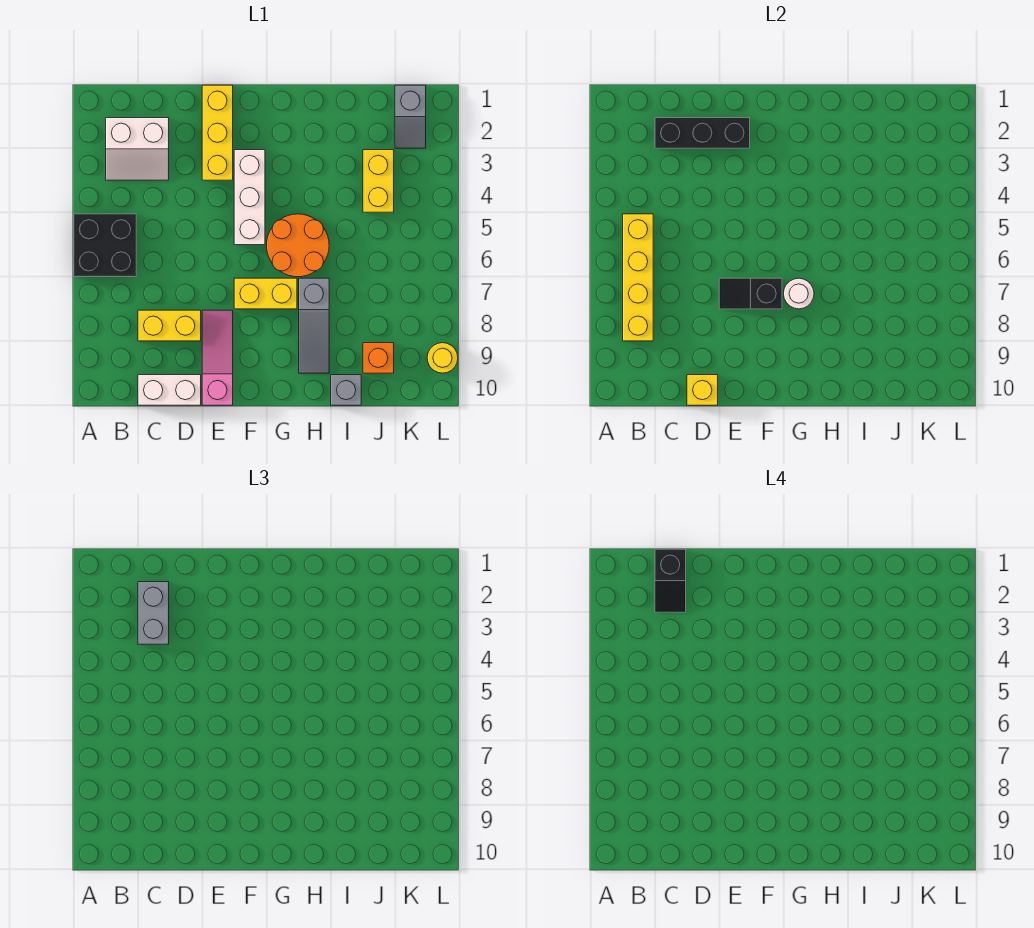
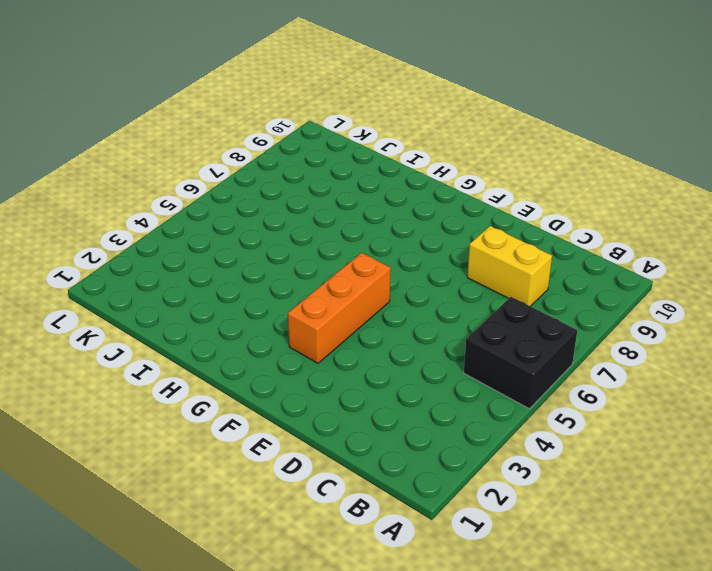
orange 1x3 brick [288,253,391,363] -> white 1x3 brick [234,150,265,245]
none -> white 2x2 slope [106,118,169,180]
none -> white 1x2 brick [138,375,201,405]
none -> yellow 1x3 brick [202,85,233,180]

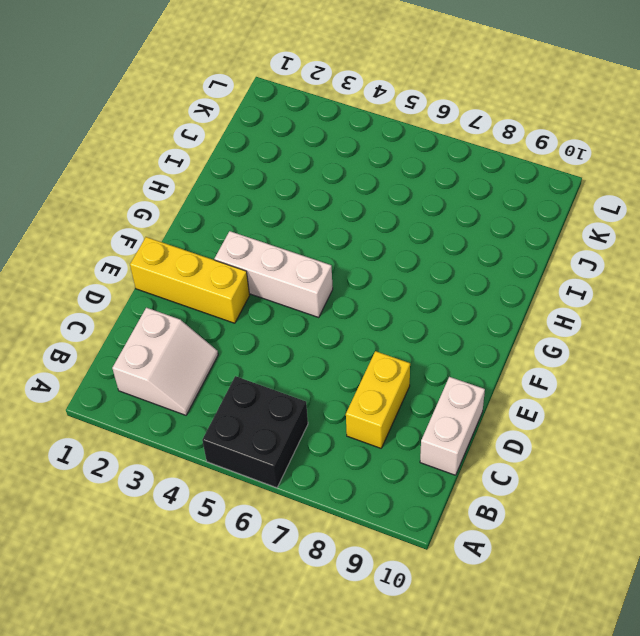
none -> pink 1x3 slope [202,310,233,405]
none -> yellow 1x2 brick [234,278,297,309]
none -> orange 2x2 round brick [267,214,329,277]

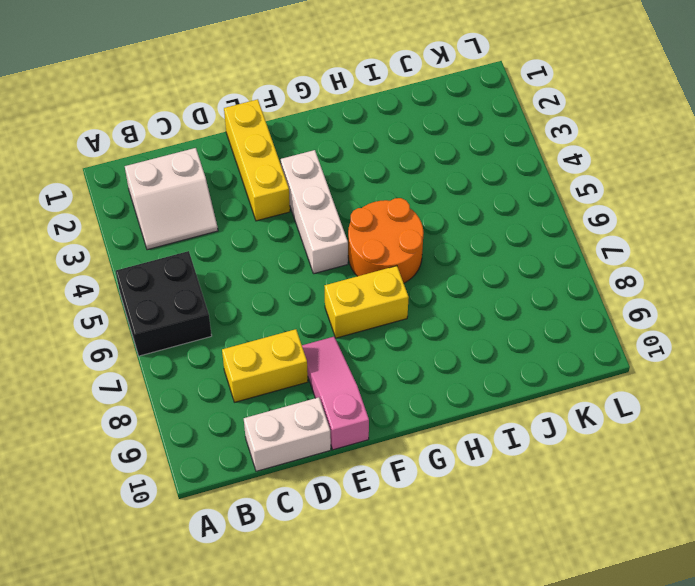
none -> grey 1x3 slope [299,278,329,373]
none -> grey 1x1 brick [331,375,361,405]
none -> yellow 1x2 brick [363,150,394,212]

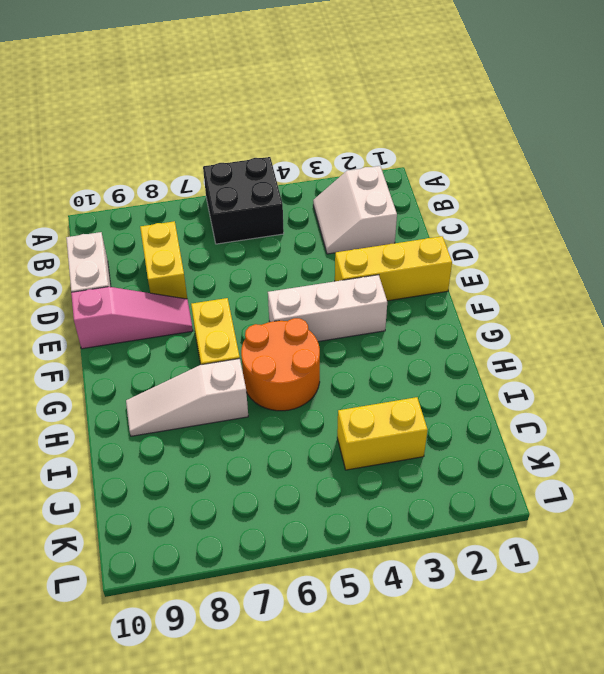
white 1x3 slope [126,359,248,436] -> grey 1x3 slope [299,278,329,373]
none -> grey 1x1 brick [331,375,361,405]
none -> orange 1x1 brick [363,343,394,373]
none -> grey 1x2 slope [395,85,426,148]

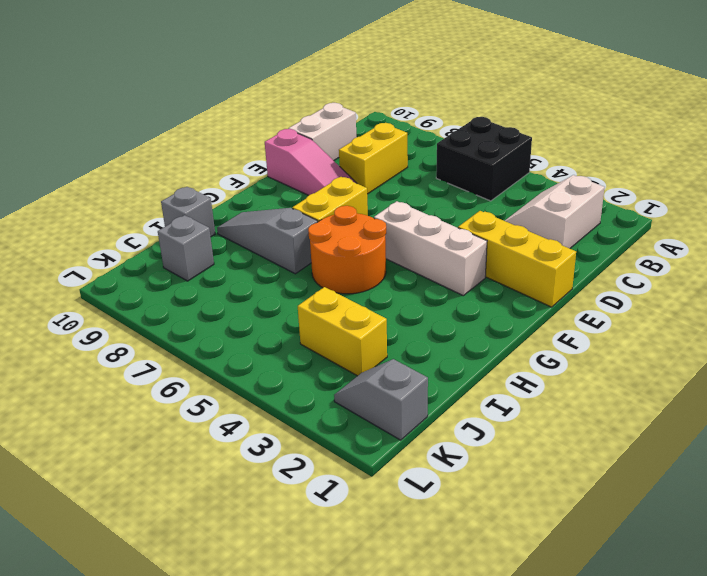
grey 1x1 brick [158,215,214,281] -> orange 1x1 brick [363,343,394,373]
none -> yellow 1x1 round brick [427,343,458,373]
none -> yellow 1x4 brick [623,214,653,341]
none -> black 1x3 brick [655,118,750,148]

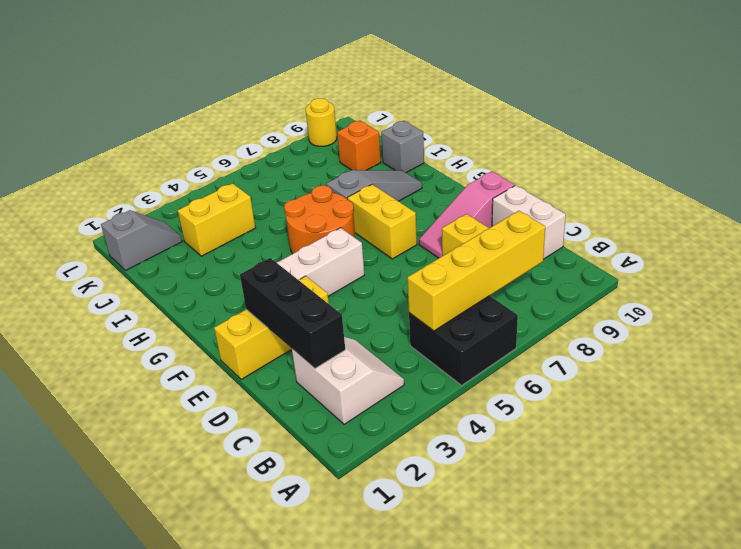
none -> yellow 1x1 brick [687,375,718,405]
none -> black 1x2 slope [719,278,782,309]
none -> white 1x1 round brick [784,278,814,309]

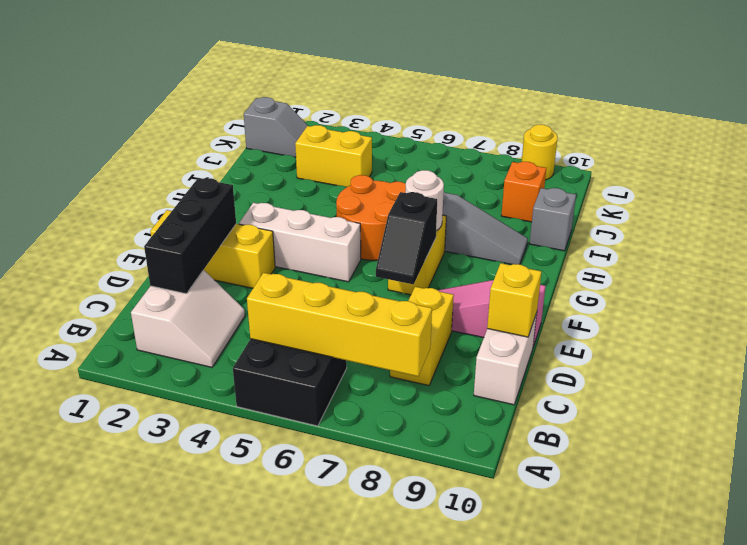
none -> grey 1x2 brick [138,582,169,644]
none -> black 1x2 slope [655,549,686,612]

